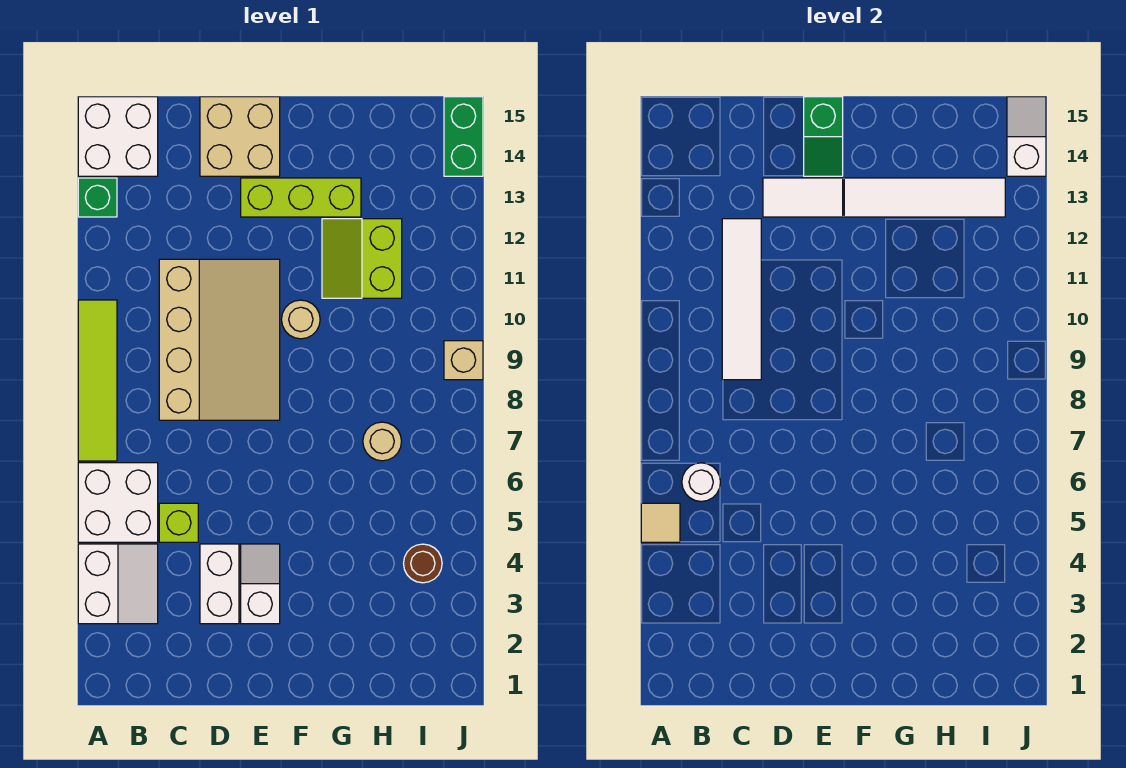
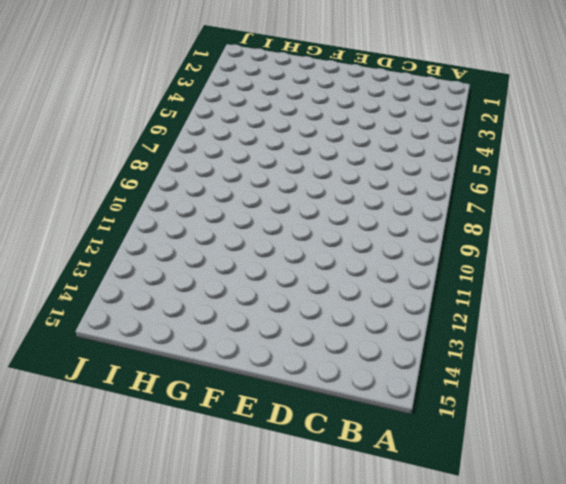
none -> white 2x2 slope [78,544,158,624]
none -> white 2x2 brick [78,463,158,542]
none -> lime 1x4 tile [78,300,117,461]

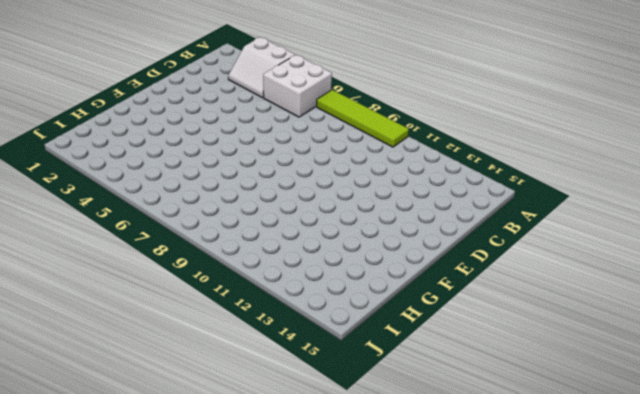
none -> green 1x1 brick [78,178,117,217]
none -> white 2x2 brick [78,97,158,176]
none -> lime 1x1 brick [159,503,198,542]

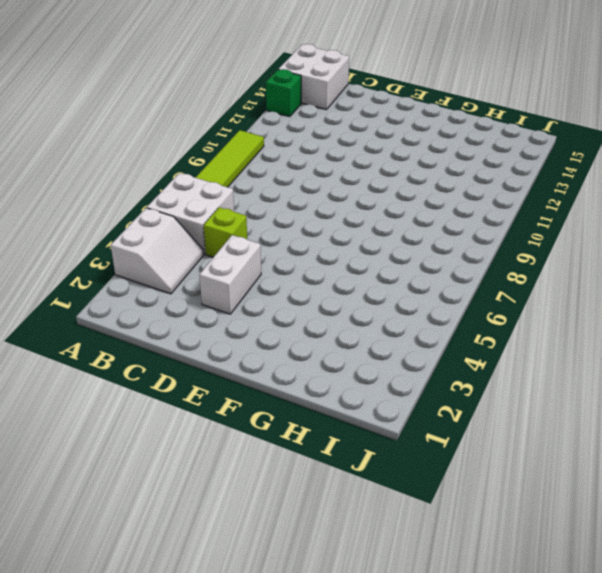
none -> tan 3x4 slope [159,259,280,420]
none -> tan 2x2 brick [200,97,280,176]
none -> white 1x2 slope [241,544,280,624]

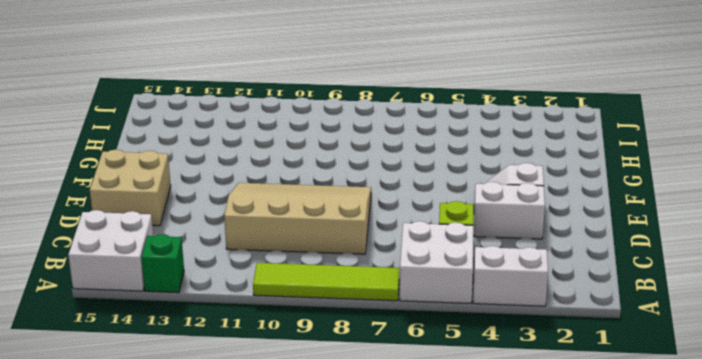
none -> lime 1x3 brick [241,178,361,217]
none -> tan 1x1 round brick [282,300,320,339]
none -> lime 2x2 slope [322,219,402,298]

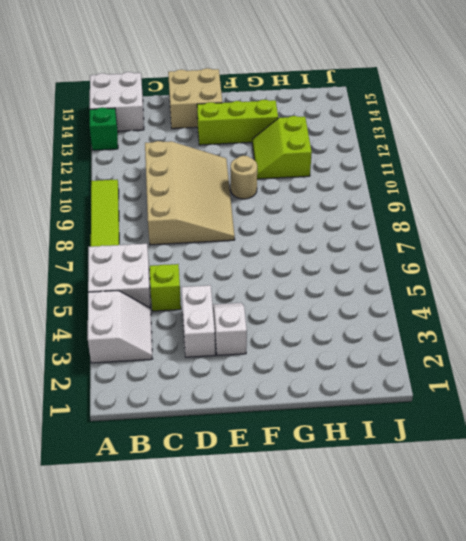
none -> tan 1x1 round brick [363,422,401,461]
none -> brown 1x1 round brick [404,544,442,583]
none -> tan 1x1 brick [444,341,483,380]

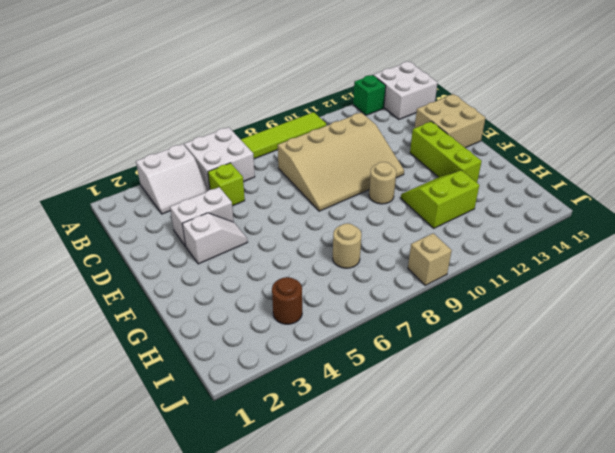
none -> green 1x2 brick [444,97,483,176]
none -> tan 1x1 tile [641,503,680,542]
none -> white 1x1 round brick [682,463,720,501]

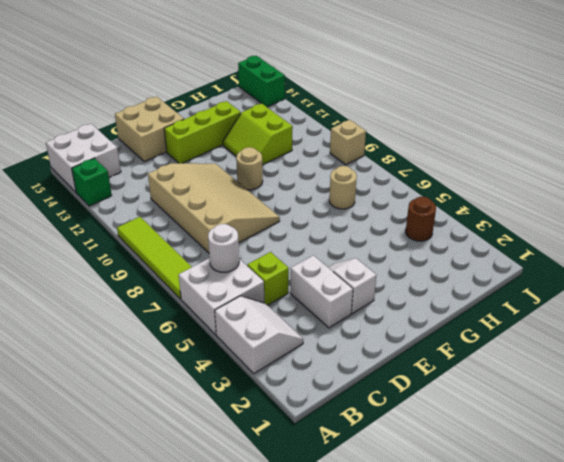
none -> tan 1x1 tile [641,503,680,542]
none -> white 1x4 tile [722,219,761,380]
none -> white 1x2 tile [763,178,843,217]

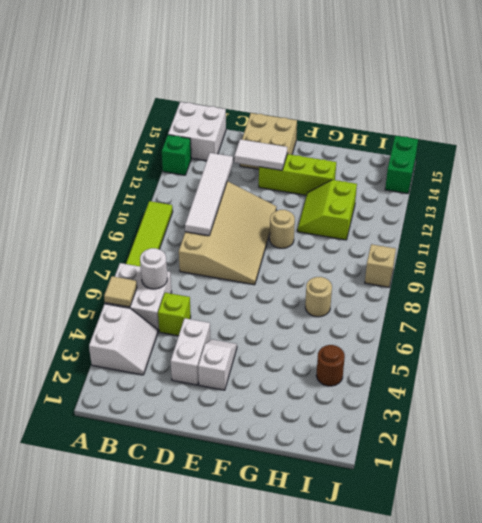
none -> green 1x2 slope [804,97,843,176]
none -> white 1x4 tile [844,178,1005,217]
none -> white 1x2 slope [1007,97,1046,176]

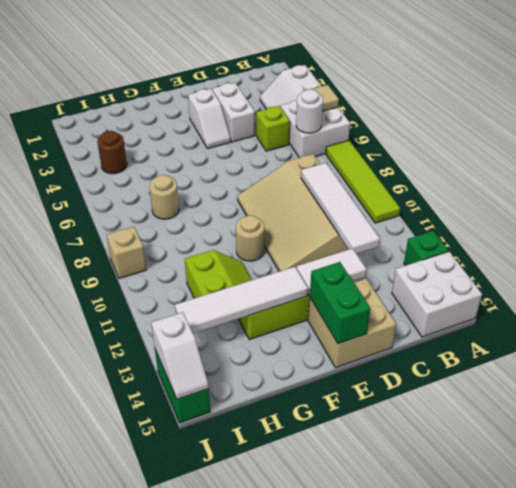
green 1x2 brick [310,262,370,344] -> green 1x2 slope [804,97,843,176]

